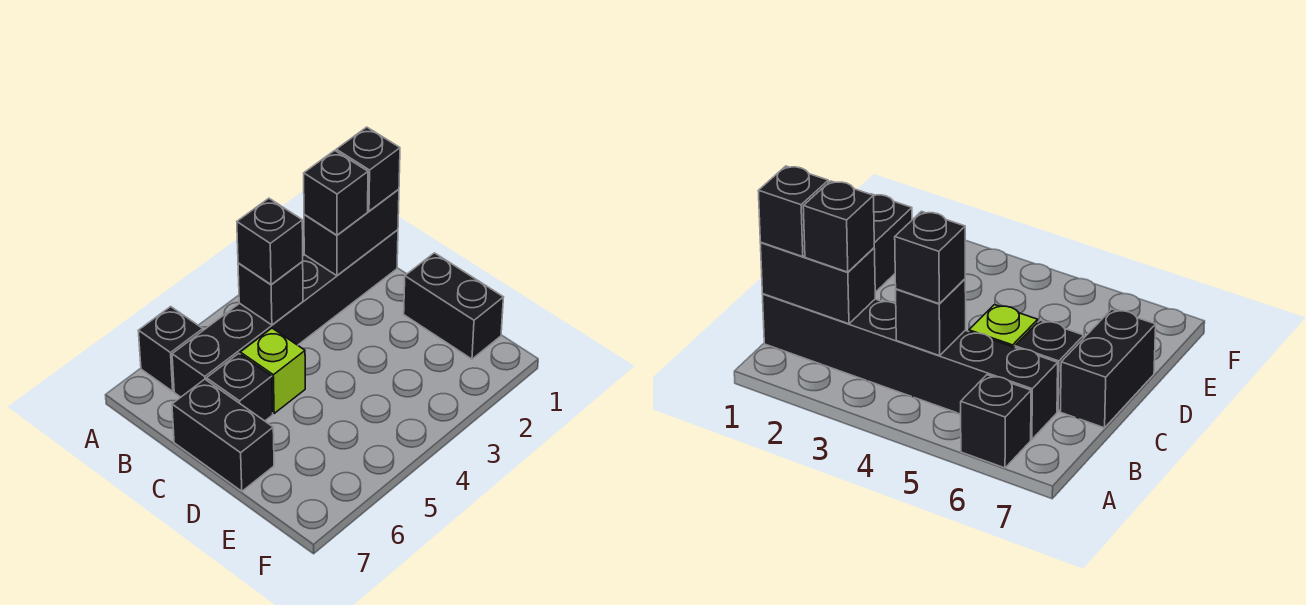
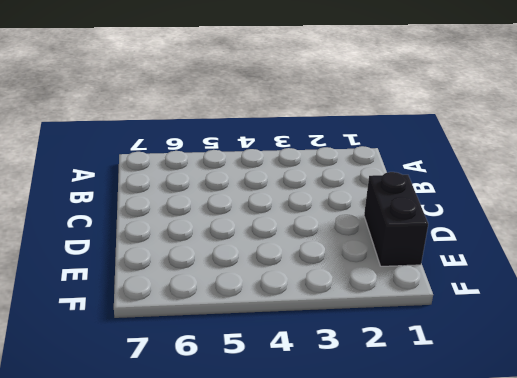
none -> black 1x1 brick [138,307,203,391]
none -> black 1x6 brick [172,230,398,397]

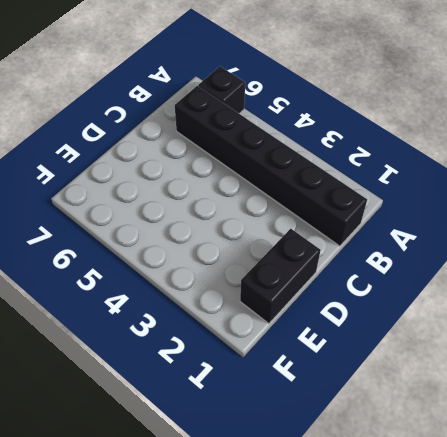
none -> lime 1x1 brick [240,328,305,413]
none -> black 1x1 brick [206,353,273,421]

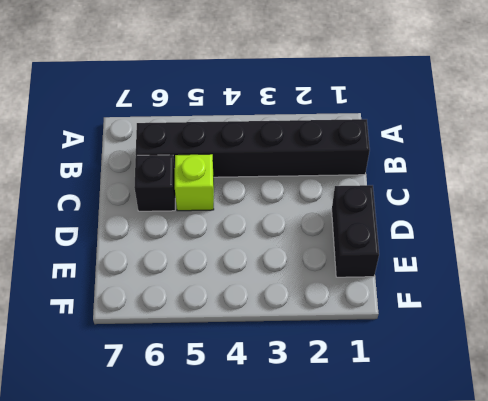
none -> black 1x1 brick [138,307,203,391]
none -> black 1x2 brick [172,379,274,491]

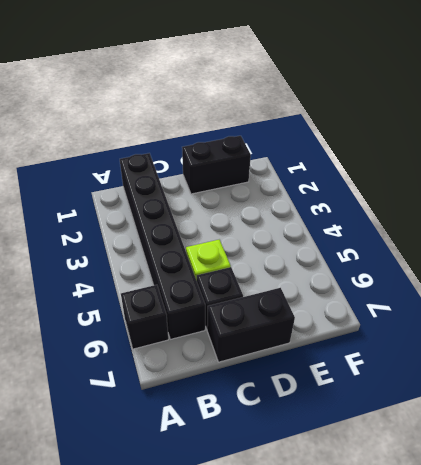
none -> black 1x2 brick [304,189,399,276]
none -> black 1x1 brick [238,262,303,325]

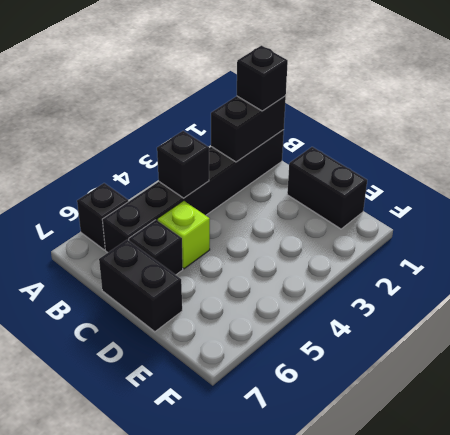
none -> black 1x1 brick [304,151,368,235]
none -> black 1x1 brick [237,198,303,285]

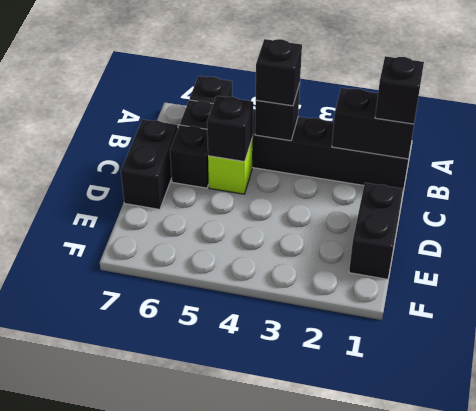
black 1x1 brick [207,96,253,162] -> black 1x1 brick moved to [304,151,368,235]

